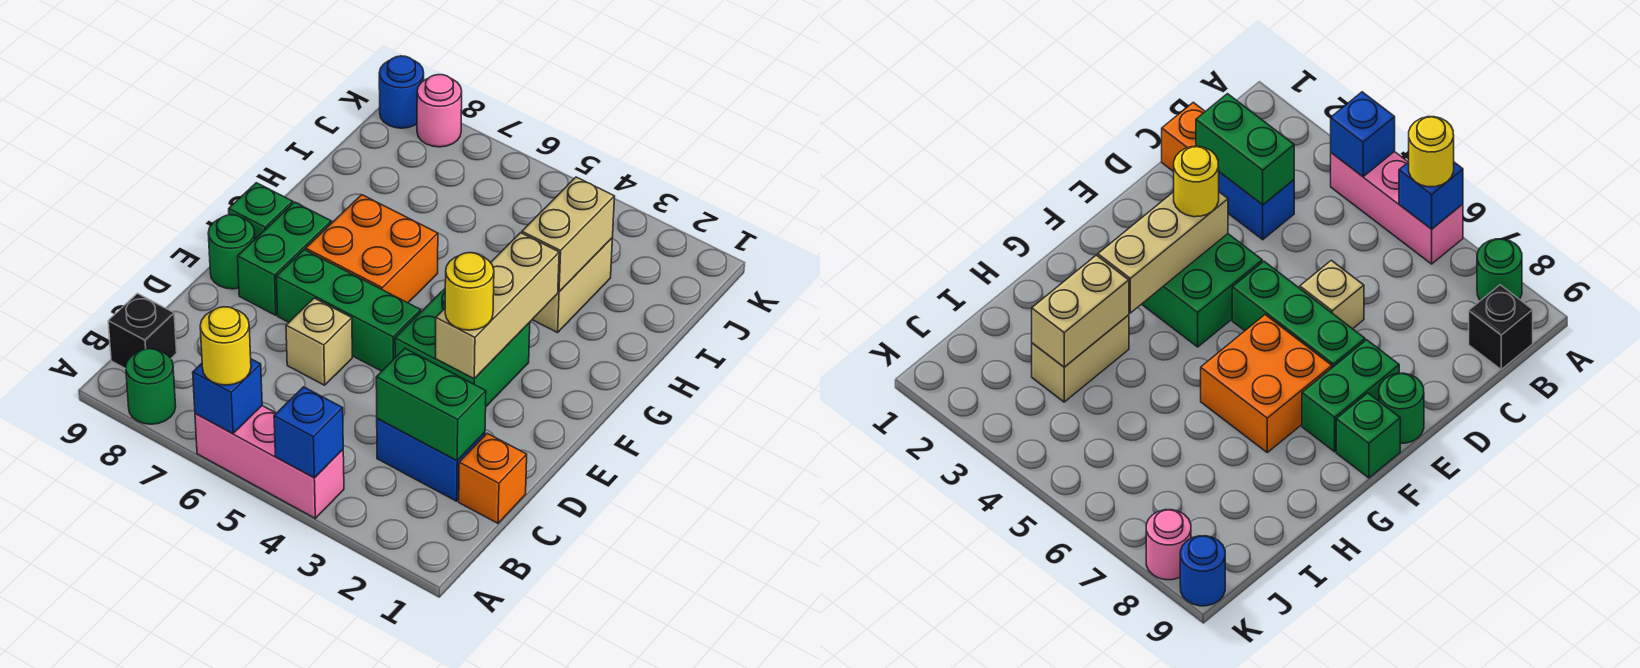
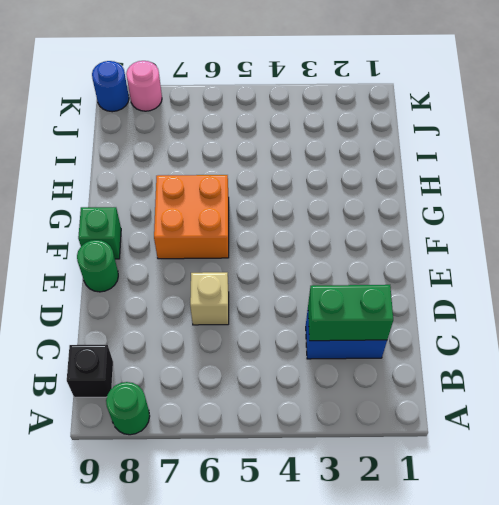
none -> pink 1x3 brick [195,406,344,518]
none -> orange 1x1 brick [459,433,527,523]
none -> green 2x2 brick [395,289,530,406]

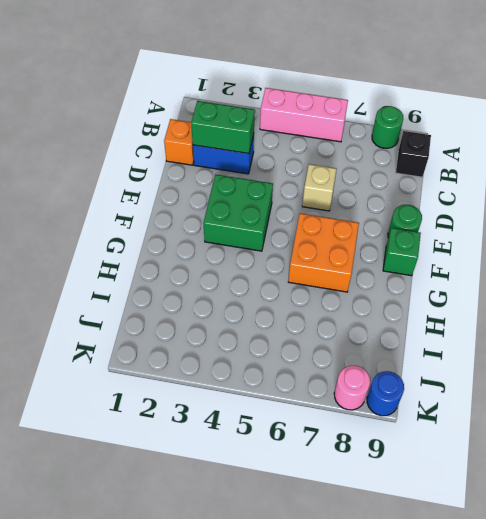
none -> green 1x3 brick [276,250,421,371]
none -> green 1x2 brick [238,202,331,315]
none -> tan 1x2 brick [532,238,612,333]

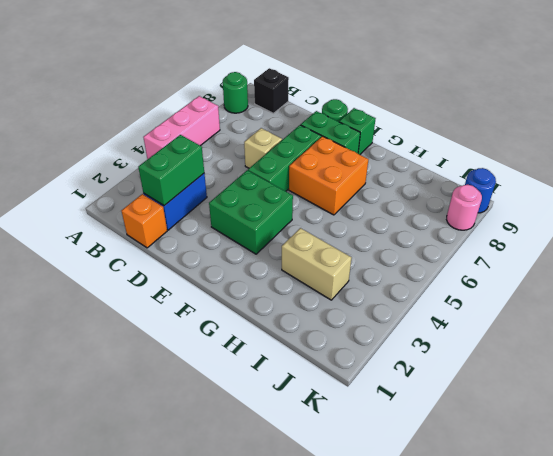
none -> blue 1x1 brick [274,387,343,478]
none -> blue 1x1 brick [193,359,262,433]
none -> tan 1x3 brick [436,233,559,379]

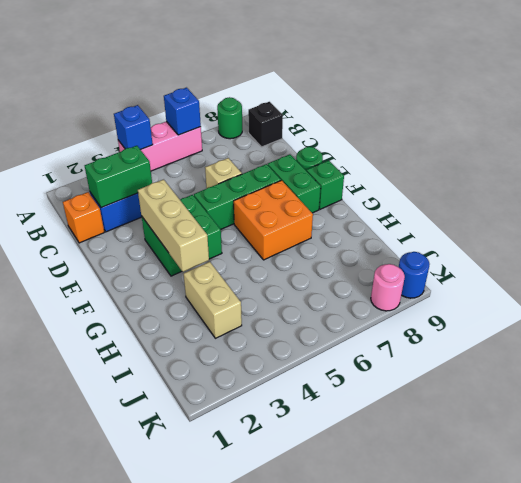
none -> tan 1x2 brick [522,177,615,292]
none -> yellow 1x1 round brick [200,307,251,385]
none -> yellow 1x1 round brick [445,253,494,330]

